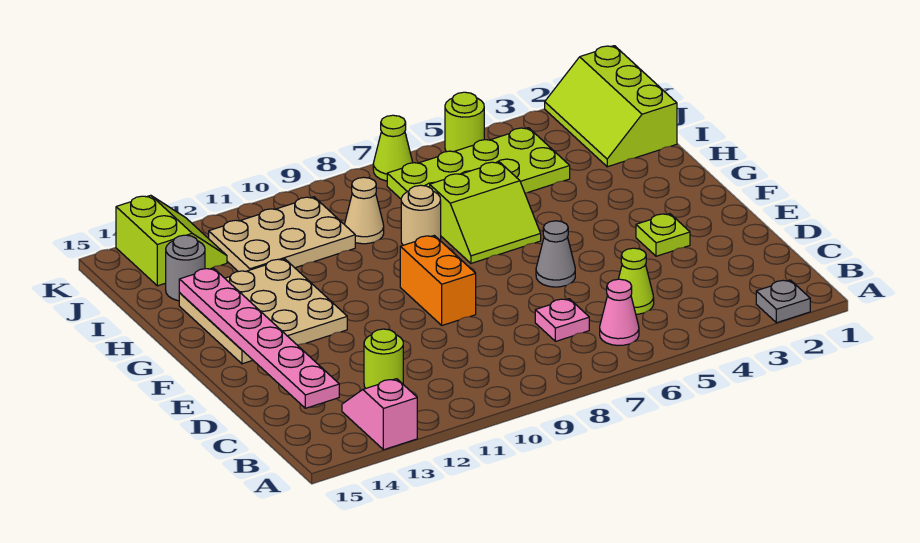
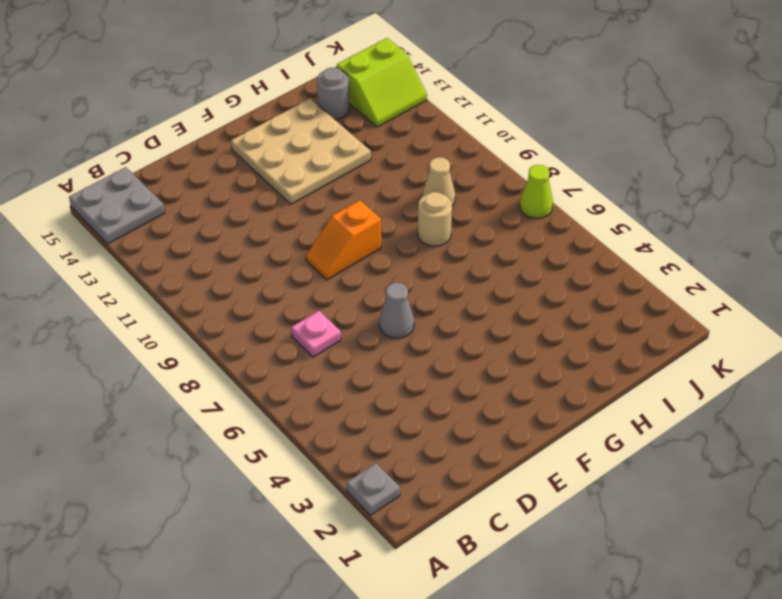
grey 2x2 plate [69,167,165,244] -> none
orange 1x2 slope [306,200,381,280] -> orange 1x2 brick [400,235,476,325]
none -> pink 1x2 slope [342,379,417,450]
none -> pink 1x1 cone [600,279,639,346]
none -> lime 1x1 cone [619,248,654,314]

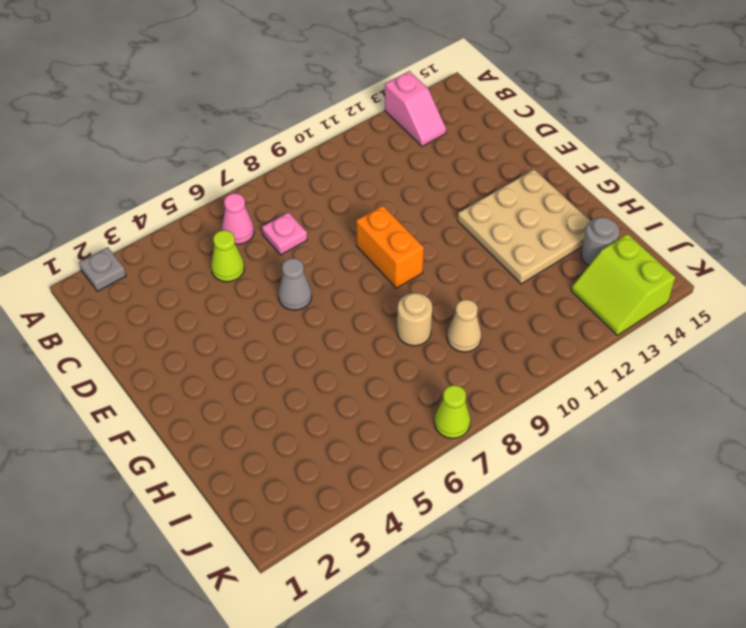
none -> lime 1x1 round brick [364,329,403,388]
none -> lime 1x1 plate [636,214,690,256]
none -> lime 2x2 slope [430,162,541,263]

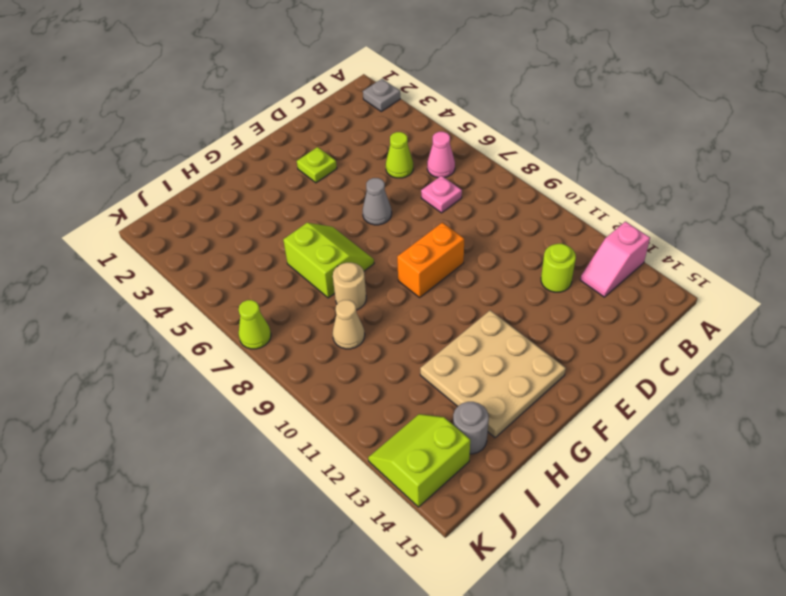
none -> lime 2x3 slope [545,46,677,167]
none -> lime 2x4 plate [387,128,570,199]
none -> tan 2x3 plate [209,197,355,272]

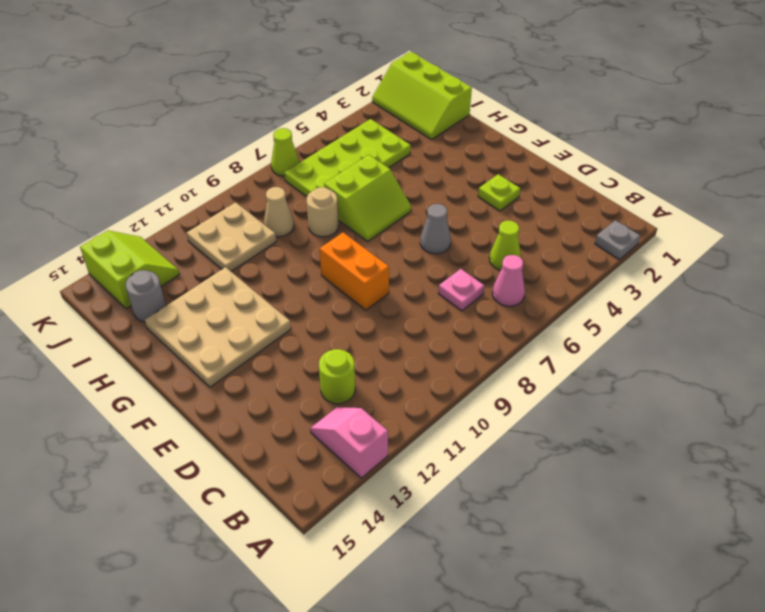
tan 2x2 plate [187,202,276,271] -> tan 2x3 plate [209,197,355,272]
none -> lime 1x1 round brick [445,92,484,152]
none -> pink 1x6 plate [179,268,339,408]

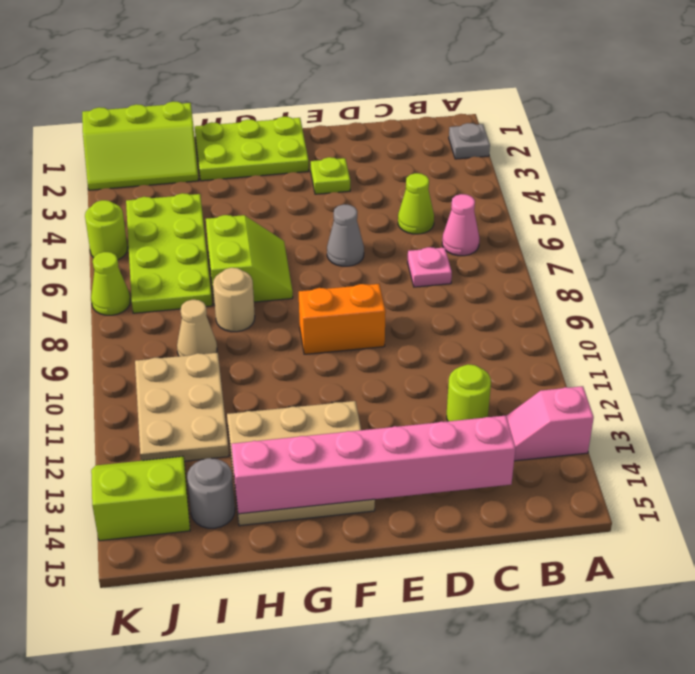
pink 1x6 brick [232,416,516,514] -> pink 1x6 plate [179,268,339,408]
lime 2x3 plate [195,117,309,181] -> none

